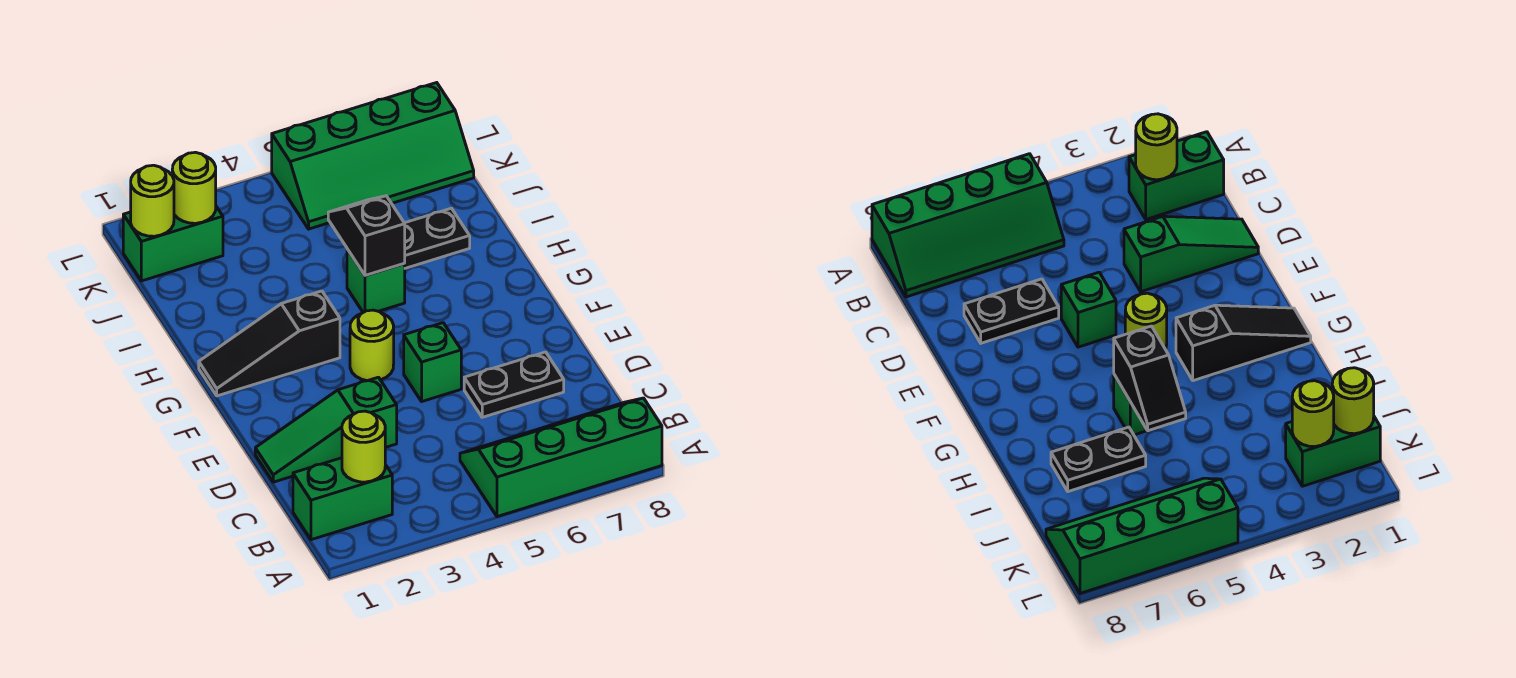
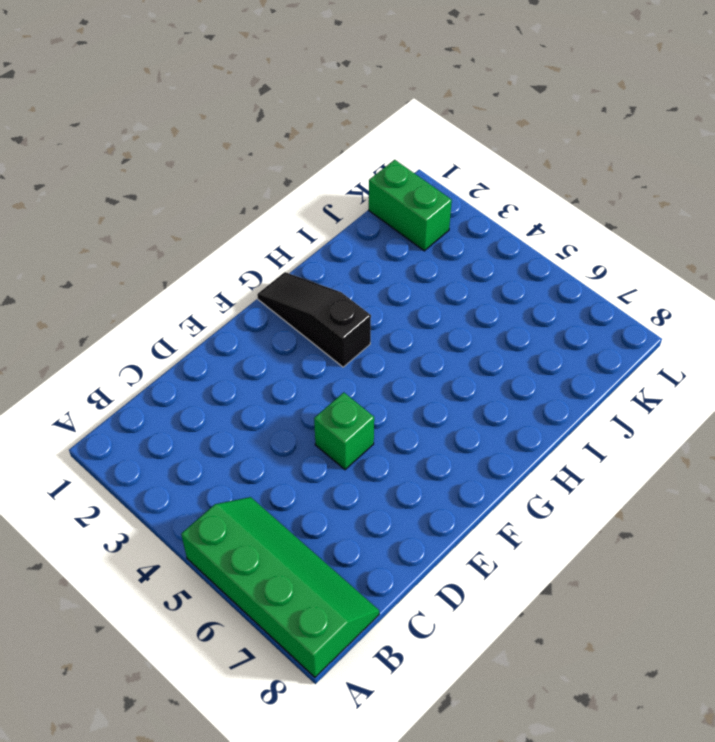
none -> green 1x2 brick [293,458,392,540]
none -> green 1x3 slope [255,377,397,482]
none -> black 1x2 plate [464,352,564,417]

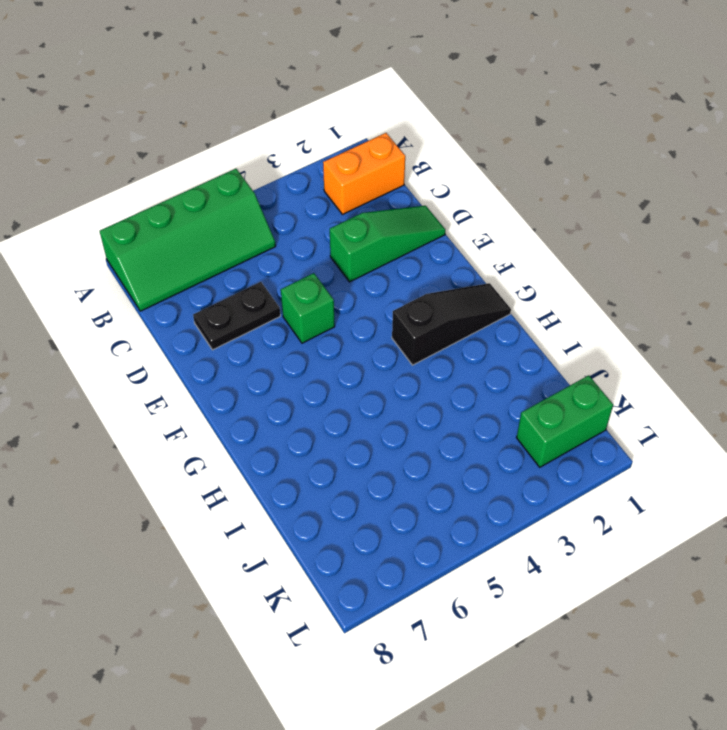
orange 1x2 brick [323,133,405,215] -> green 1x2 brick [293,458,392,540]
none -> lime 1x1 round brick [350,310,394,381]
none -> green 1x1 brick [347,249,405,312]
none -> black 1x2 plate [405,208,470,268]

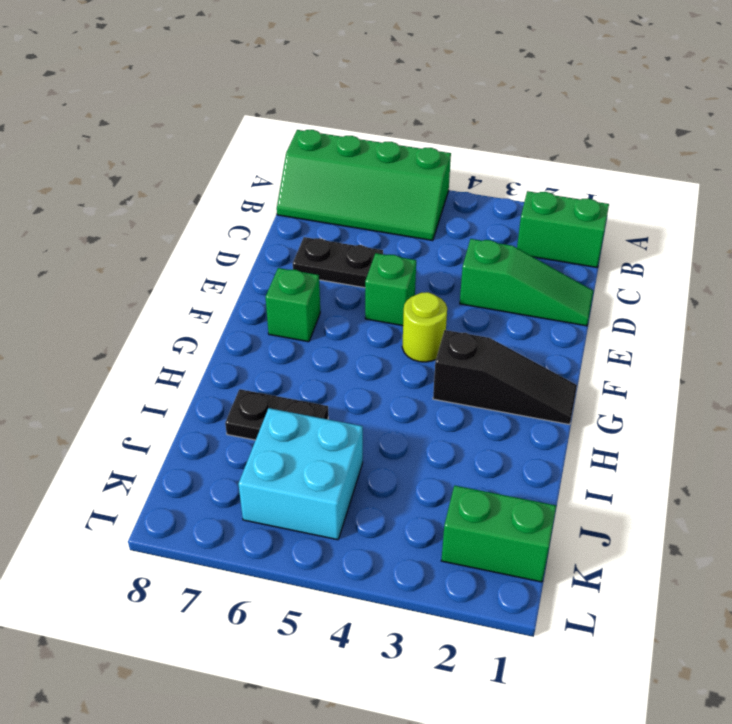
green 1x1 brick [265,268,320,342] -> green 1x1 brick moved to [347,249,405,312]
cyan 2x2 brick [238,408,363,540] -> green 2x4 slope [272,83,474,229]
none -> lime 1x1 round brick [342,411,385,482]
none -> black 1x2 slope [328,196,405,275]
none -> lime 1x1 round brick [131,165,174,236]

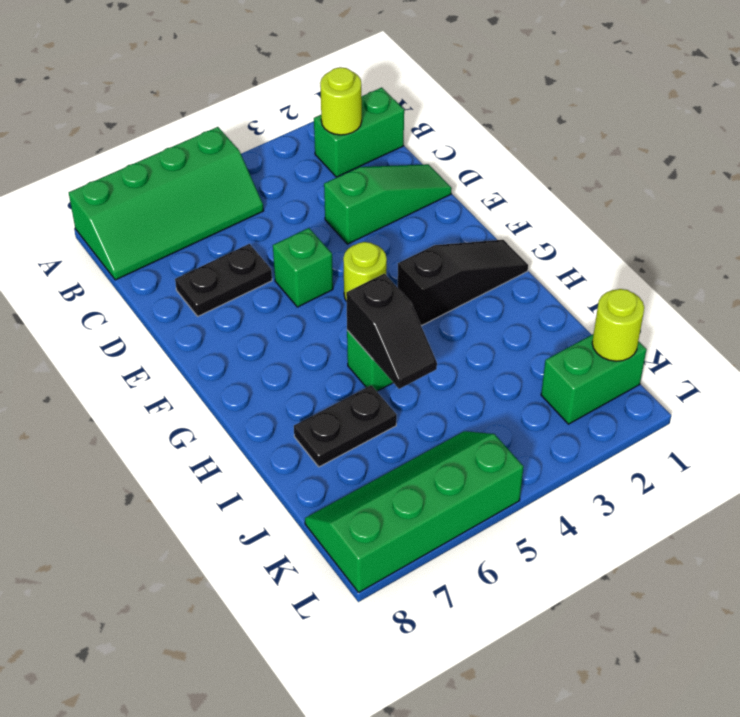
none -> lime 1x1 round brick [172,152,216,223]

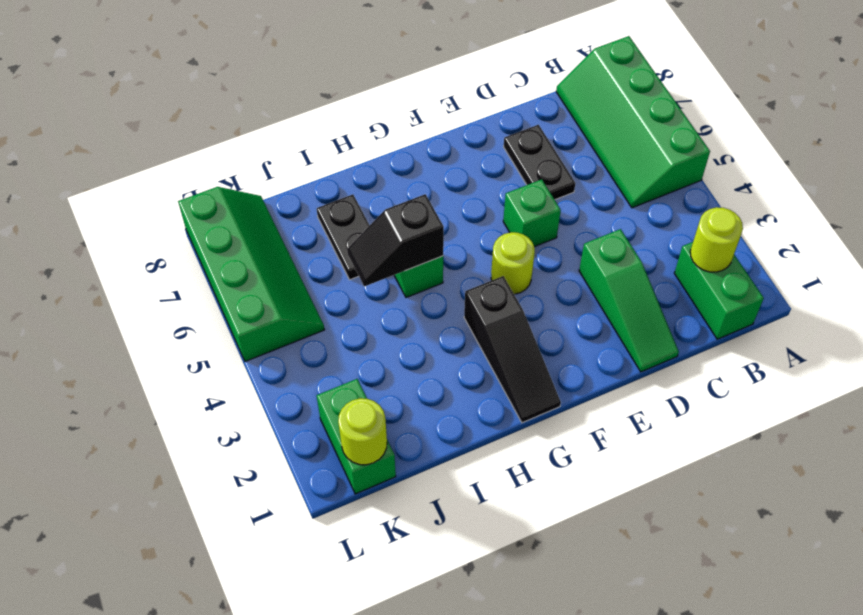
none -> lime 1x1 round brick [172,152,216,223]

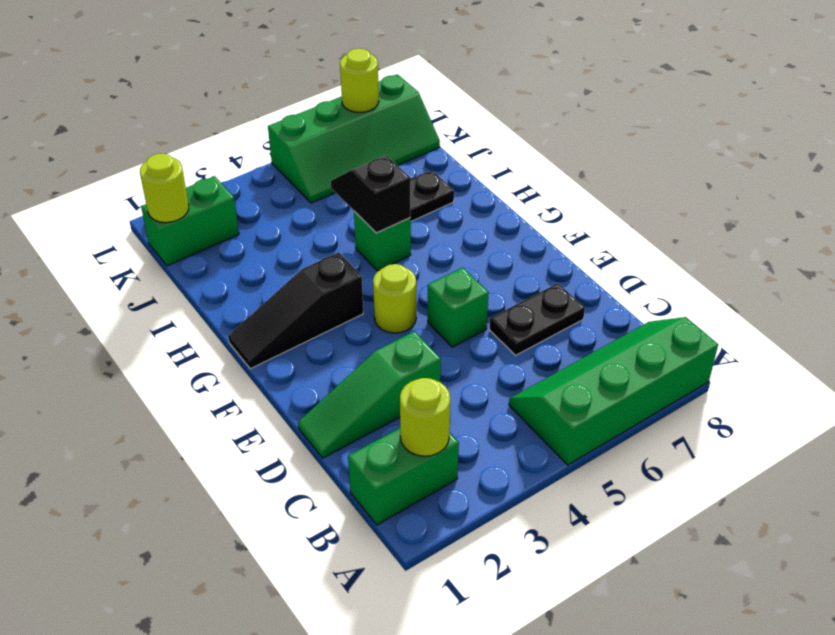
lime 1x1 round brick [340,48,379,112] -> lime 1x1 round brick moved to [172,152,216,223]

